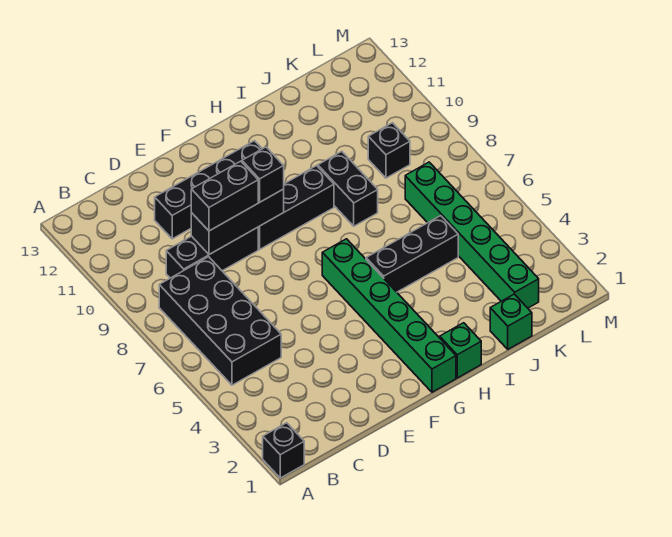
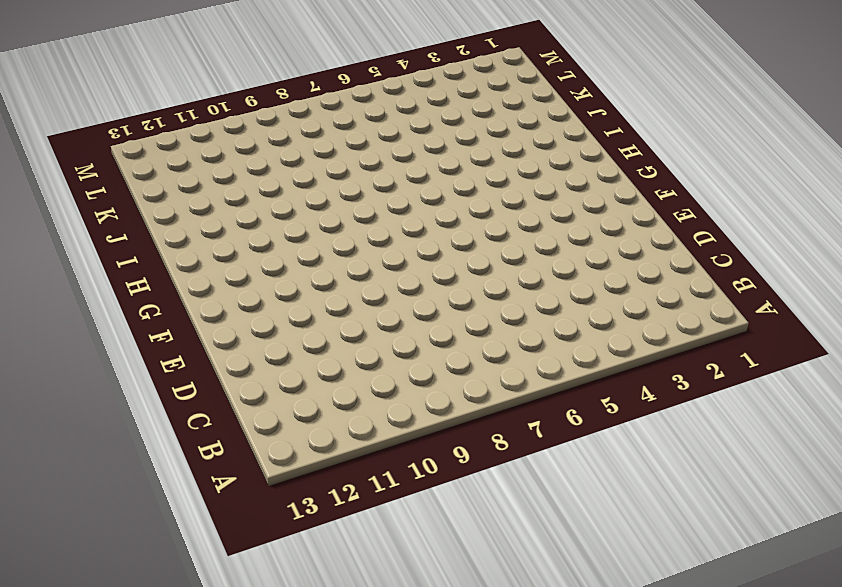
none -> black 1x1 brick [263,423,304,478]
none -> black 2x4 brick [159,257,281,385]
none -> black 1x3 brick [166,227,258,278]

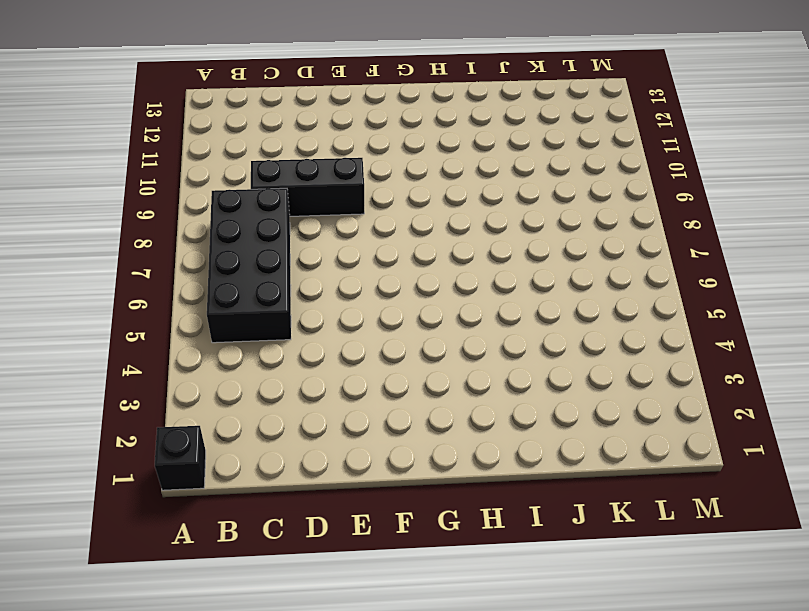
none -> black 1x4 brick [155,141,262,239]
none -> black 1x3 brick [258,166,334,249]
none -> green 1x6 brick [322,239,456,392]

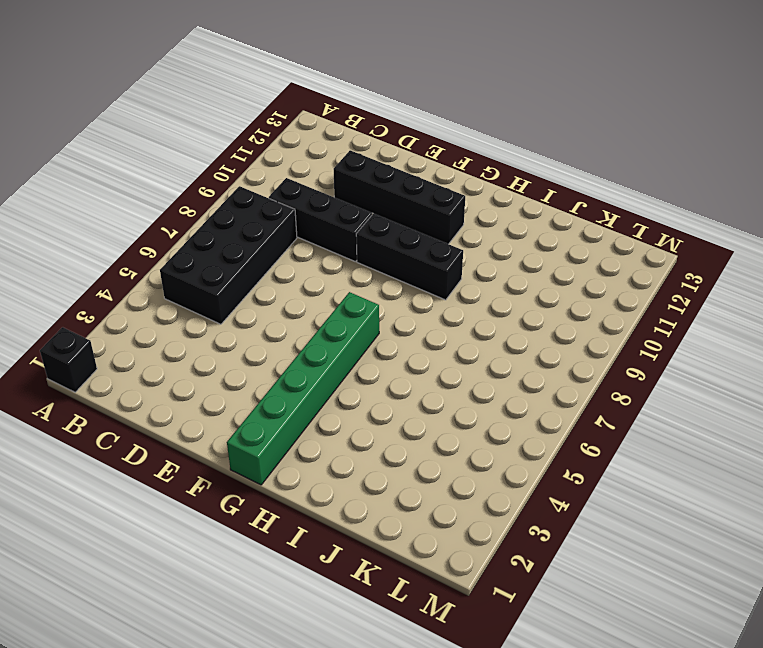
none -> green 1x1 brick [440,323,481,378]
none -> black 1x3 brick [366,216,458,292]
none -> black 1x2 brick [318,151,378,226]

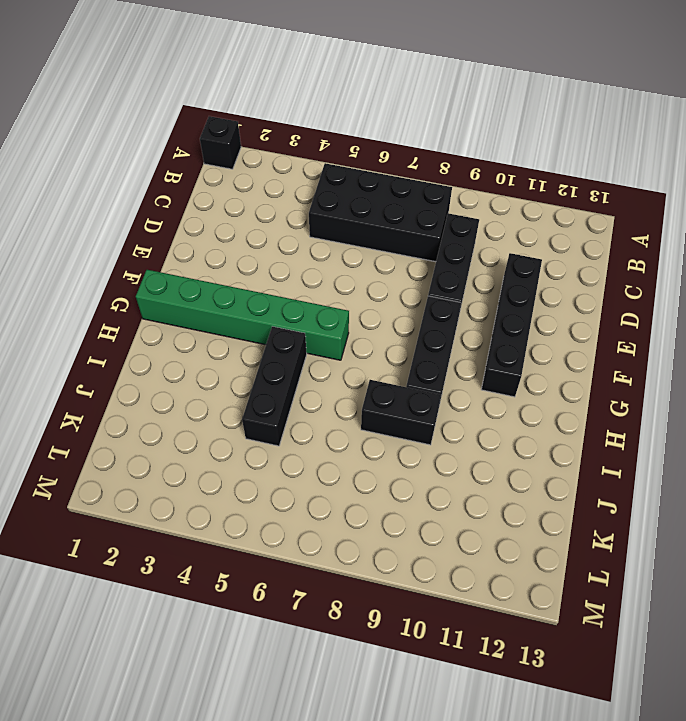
none -> green 1x1 brick [440,323,481,378]
none -> green 1x1 brick [490,294,532,349]
none -> green 1x6 brick [405,162,539,308]

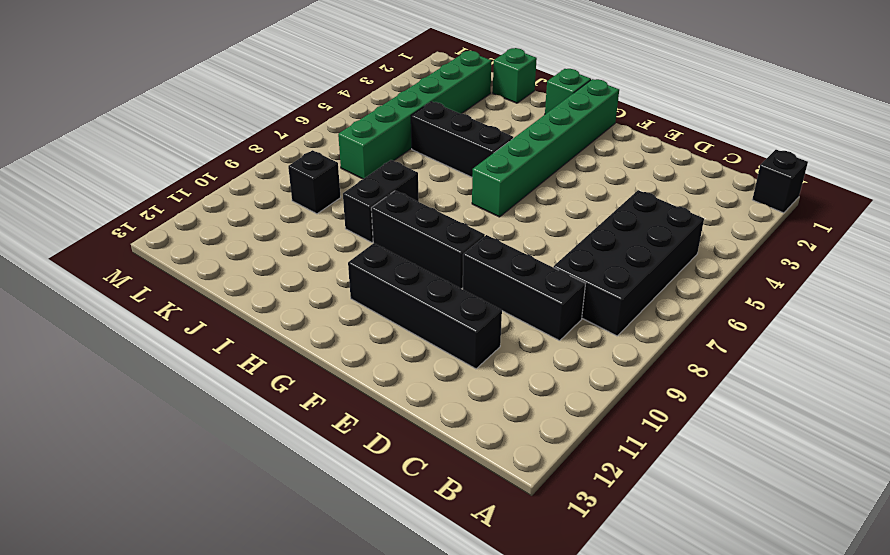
none -> black 1x3 brick [191,189,284,254]
none -> black 1x2 brick [191,161,258,231]
none -> black 1x1 brick [242,147,284,202]

